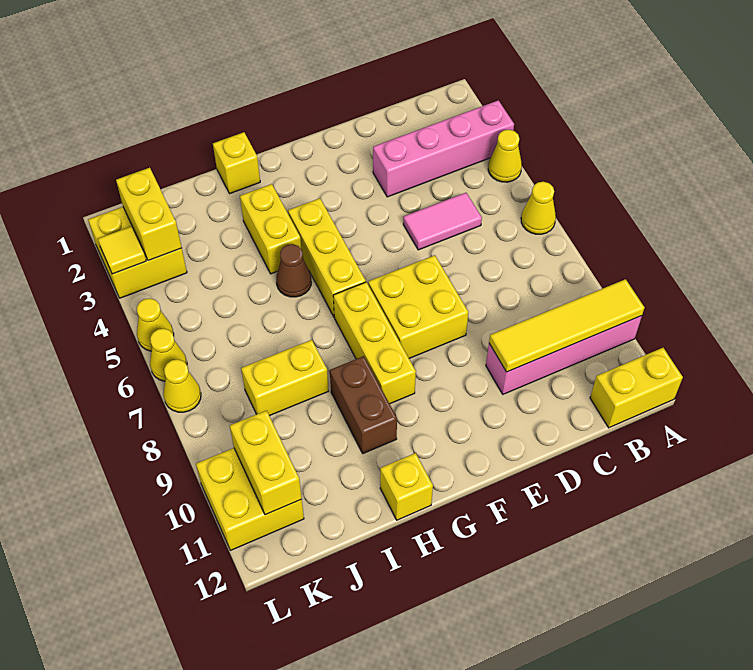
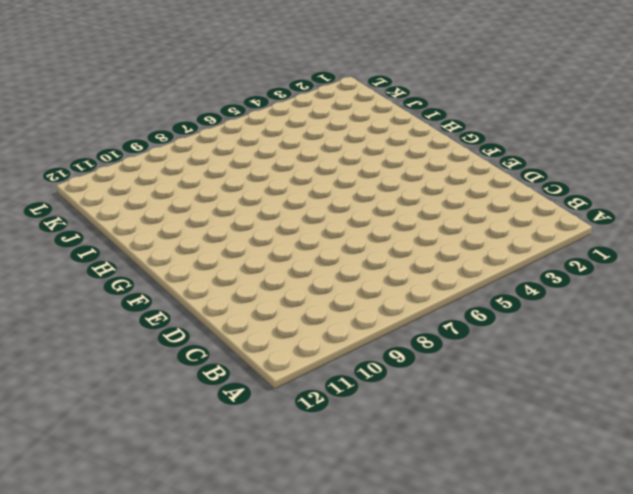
none -> pink 1x4 brick [373,100,514,197]
none -> yellow 1x1 cone [488,130,522,182]
none -> yellow 1x1 cone [521,182,556,234]

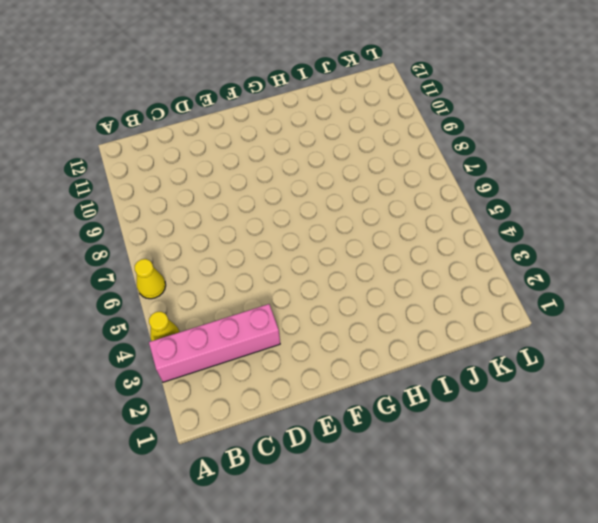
none -> pink 1x4 brick [486,316,642,394]
none -> yellow 1x2 brick [590,348,683,428]
none -> pink 1x2 tile [403,193,482,250]

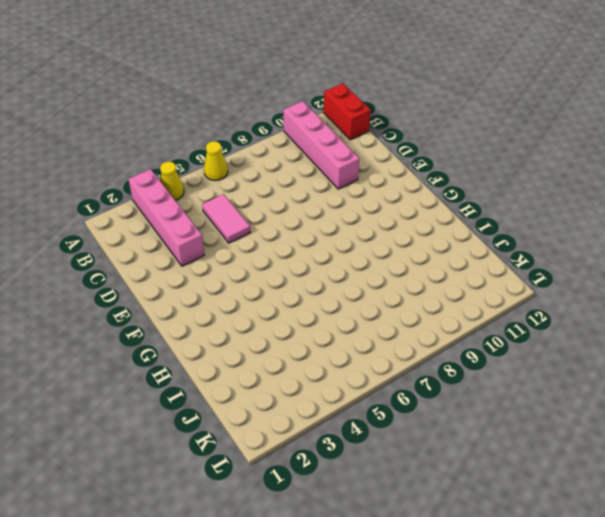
red 1x2 brick [324,83,371,140] -> yellow 1x2 brick [590,348,683,428]
none -> yellow 2x2 brick [368,255,468,358]
none -> yellow 1x3 brick [288,198,366,316]
none -> yellow 1x3 brick [333,282,416,404]

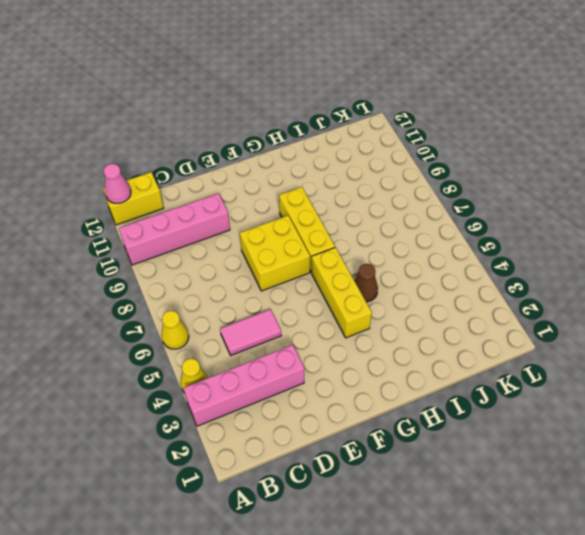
pink 1x1 cone [104,164,131,203] -> none
none -> yellow 1x1 brick [213,132,260,194]
none -> yellow 1x2 brick [240,184,301,274]
none -> brown 1x2 brick [330,356,397,453]

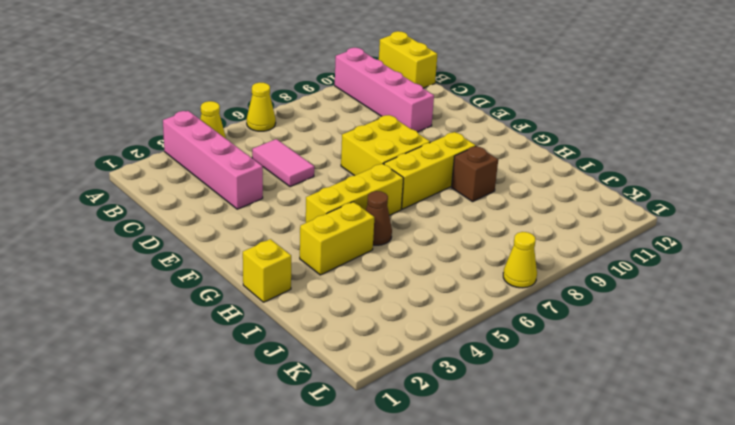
brown 1x1 brick [452,146,498,202] -> brown 1x2 brick [330,356,397,453]
none -> yellow 1x1 brick [380,453,433,520]
none -> yellow 1x2 brick [241,340,329,416]
none -> yellow 2x2 brick [88,207,187,298]

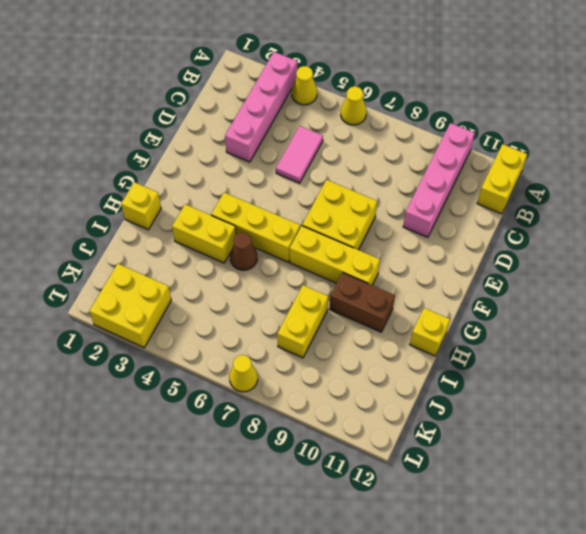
none -> yellow 2x2 brick [196,448,304,550]
none -> yellow 1x1 cone [137,298,174,351]
none -> yellow 1x1 cone [150,328,187,381]

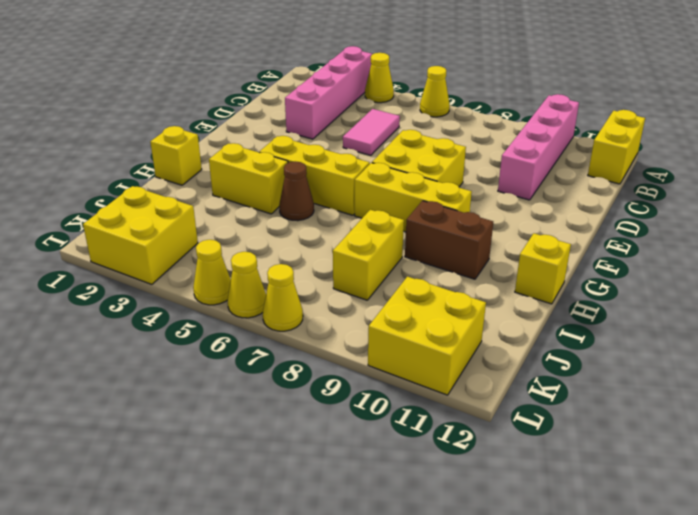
none -> yellow 1x4 tile [489,279,644,372]
none -> yellow 1x2 brick [116,168,182,261]
none -> yellow 1x2 brick [230,411,302,515]

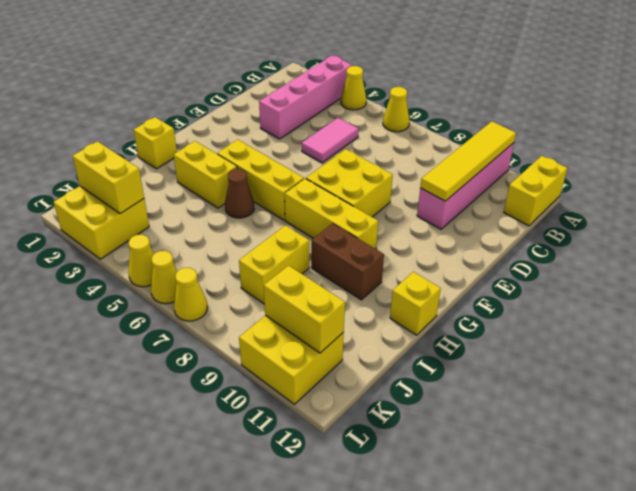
none -> yellow 1x1 tile [98,226,146,274]

